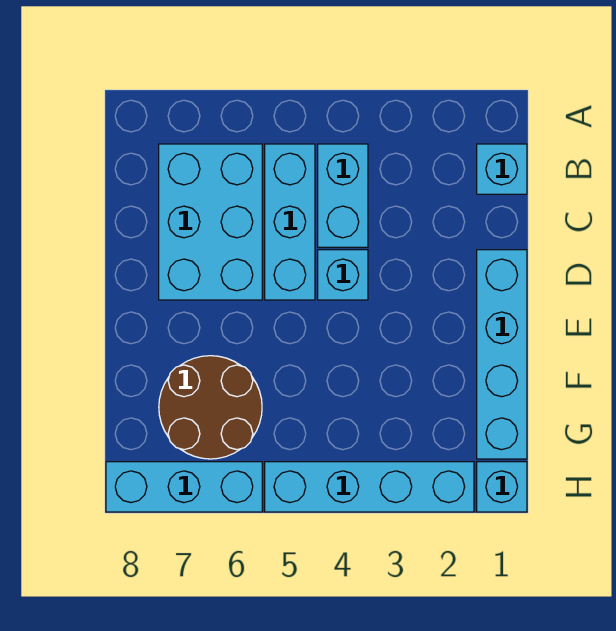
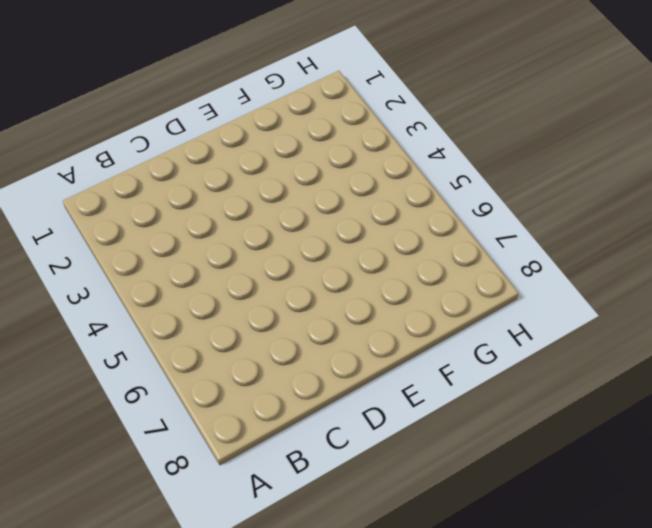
none -> cyan 1x1 brick [477,144,527,194]
none -> cyan 1x2 brick [318,144,368,247]

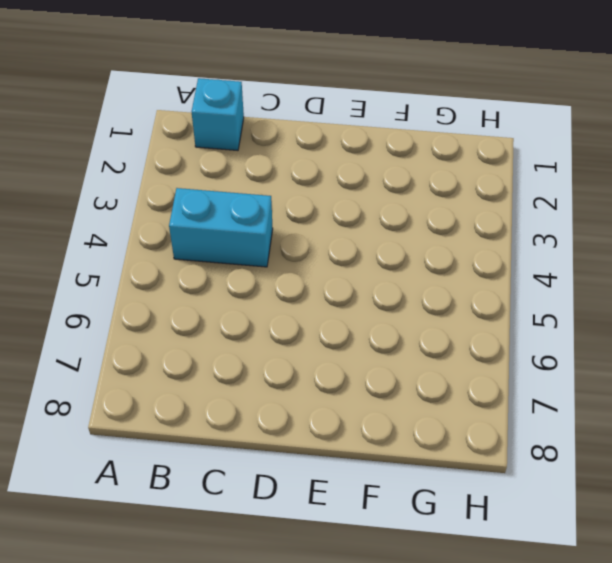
none -> cyan 1x3 brick [265,144,315,300]
none -> cyan 2x3 brick [159,144,262,300]

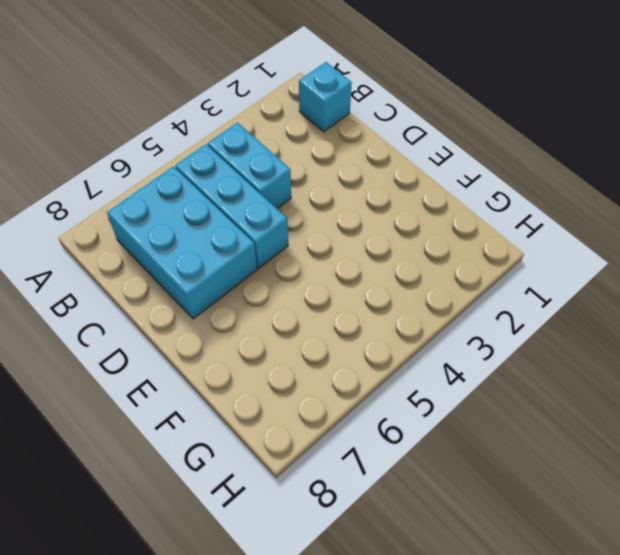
none -> cyan 1x4 brick [477,250,527,459]
none -> cyan 1x1 brick [318,250,368,300]

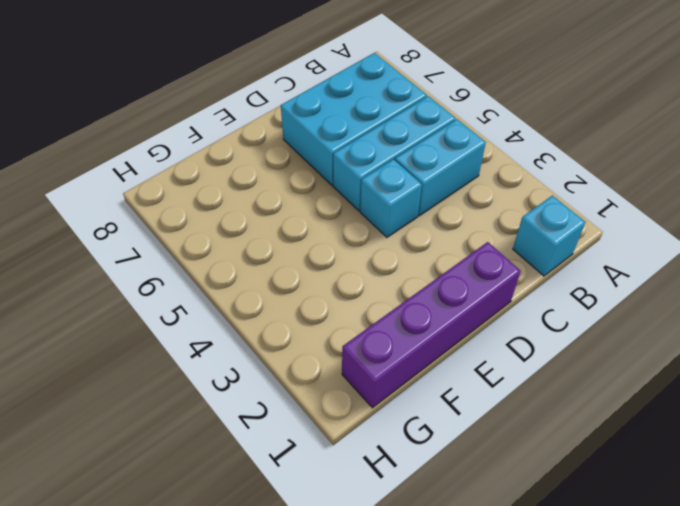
purple 1x4 brick [342,242,521,408] -> cyan 1x4 brick [477,250,527,459]
none -> brown 2x2 round brick [159,356,262,459]
none -> cyan 1x1 brick [477,462,527,512]

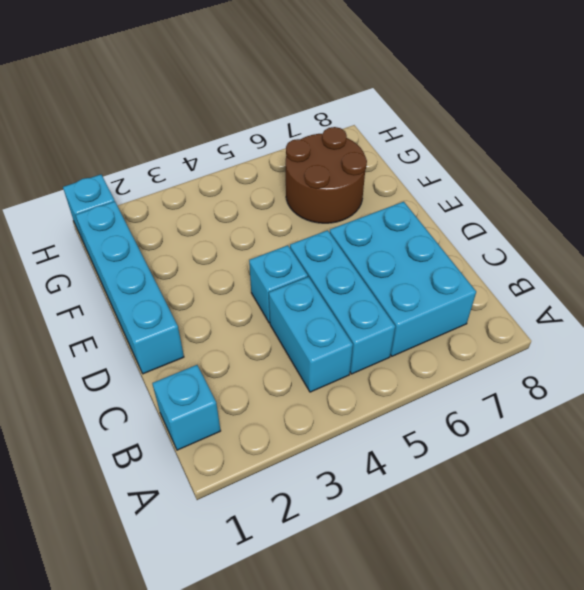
none -> cyan 1x4 brick [265,462,474,512]
none -> cyan 1x3 brick [106,462,262,512]

